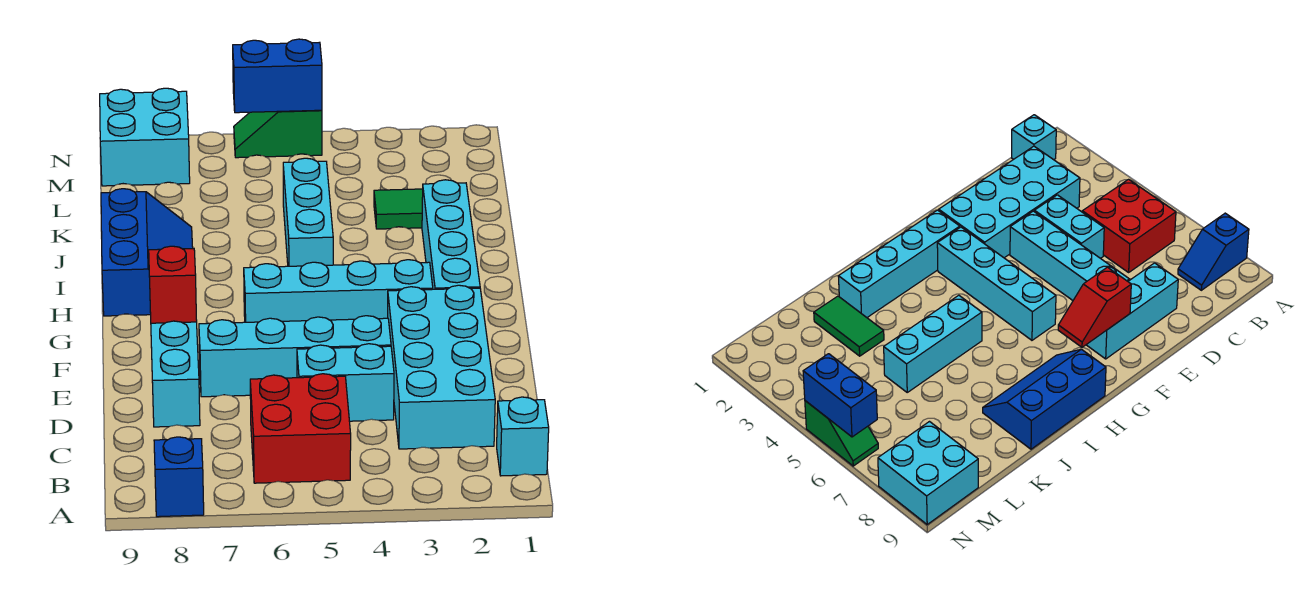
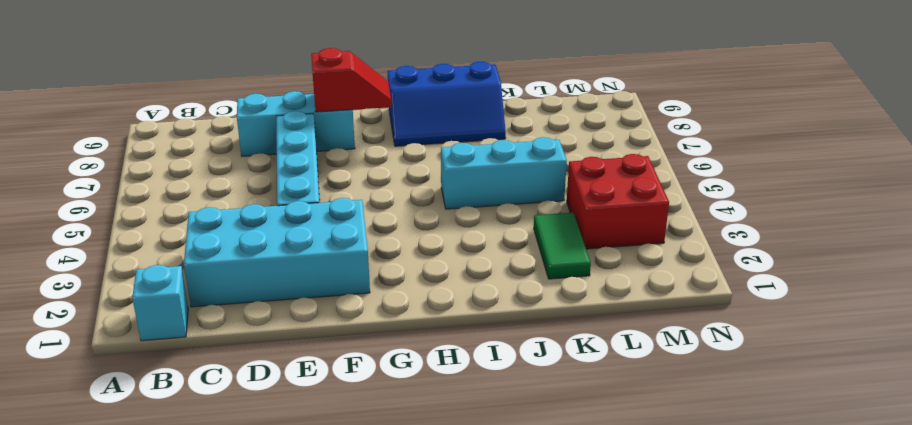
red 2x2 brick [567,154,669,249] -> red 2x2 brick moved to [250,374,351,483]
none -> blue 1x2 slope [154,437,204,517]
none -> cyan 1x2 brick [297,344,394,421]
none -> cyan 1x4 brick [422,180,480,289]

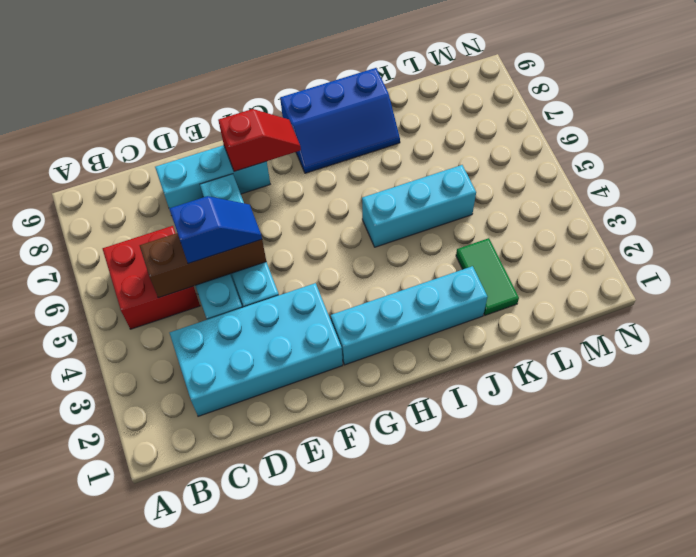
brown 1x3 brick [140,233,266,298] -> none
blue 1x2 slope [169,196,262,264] -> blue 1x2 slope moved to [154,437,204,517]
none -> cyan 1x1 brick [497,397,549,476]
none -> cyan 1x4 brick [244,260,433,322]
none -> cyan 2x2 brick [100,88,190,186]

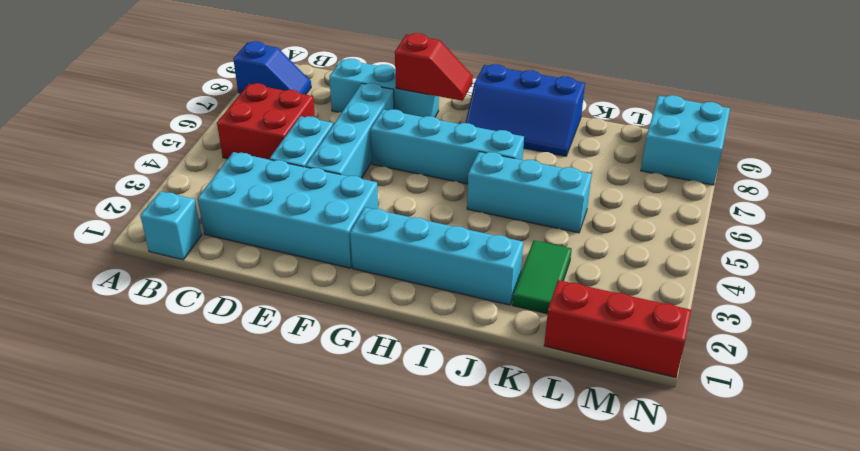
cyan 1x4 brick [370,109,524,184] -> cyan 1x4 brick turned to [244,260,433,322]
red 1x3 brick [544,280,691,378] -> none
none -> green 1x2 slope [234,110,322,158]
none -> blue 1x2 brick [233,39,322,113]

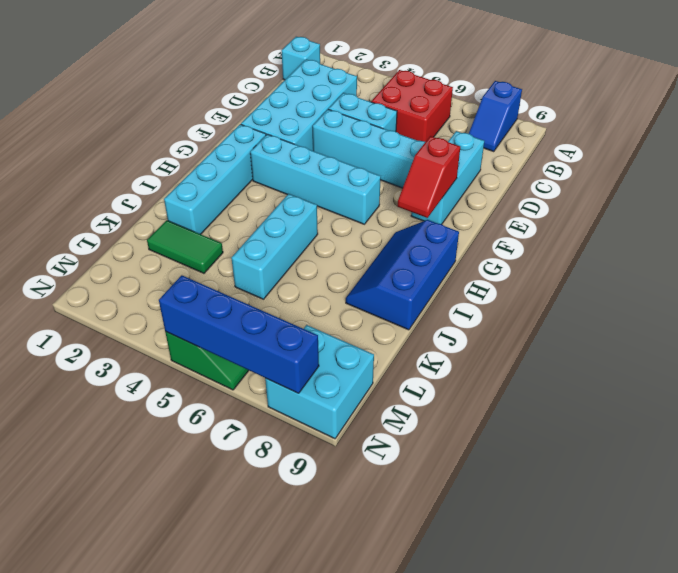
blue 1x4 brick [159,275,319,393] -> blue 1x2 brick [233,39,322,113]

